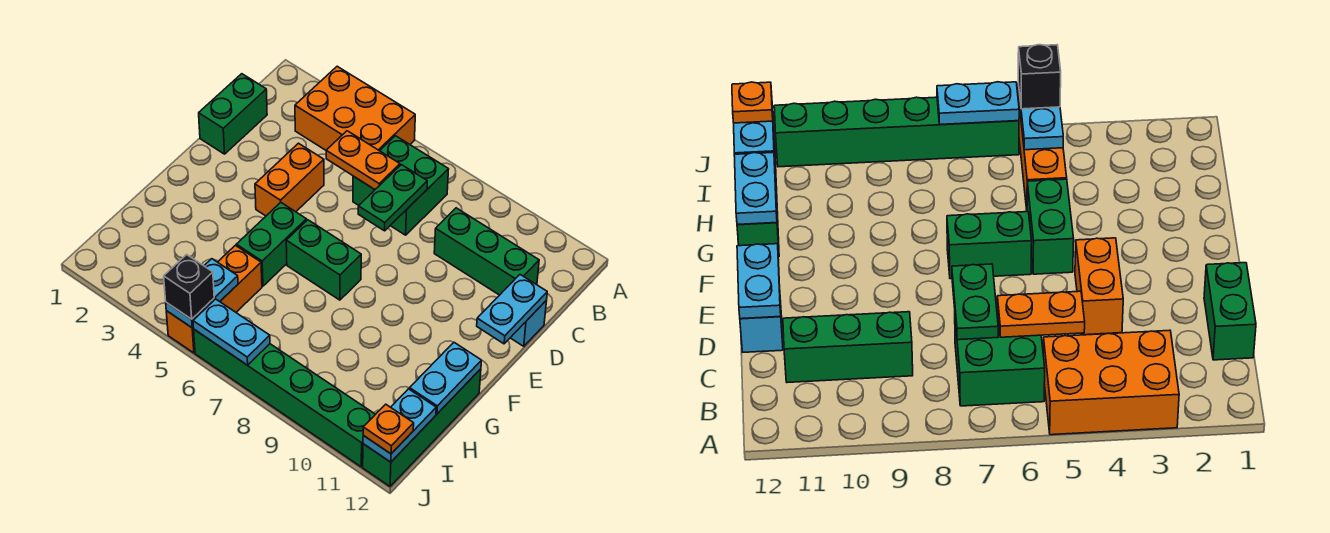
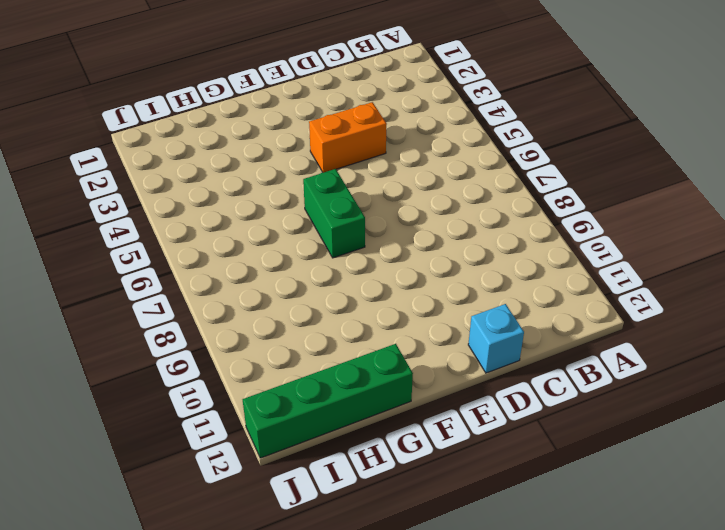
none -> orange 2x3 brick [295,66,415,151]
none -> green 2x2 brick [353,136,449,235]
none -> green 1x2 brick [199,74,267,154]

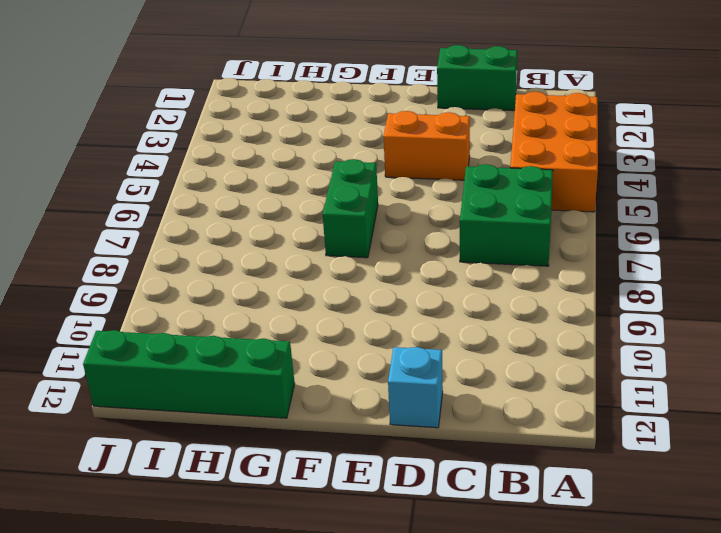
none -> green 1x3 brick [434,208,539,295]
none -> green 1x2 brick [236,202,307,286]
none -> orange 1x3 brick [166,245,262,353]

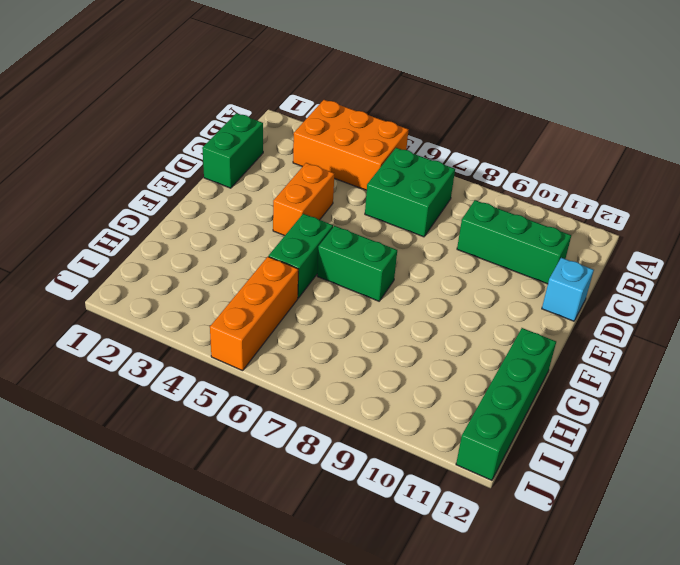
none -> green 1x6 brick [194,330,375,467]
none -> orange 1x2 plate [326,131,400,189]
none -> green 1x2 plate [358,165,427,231]

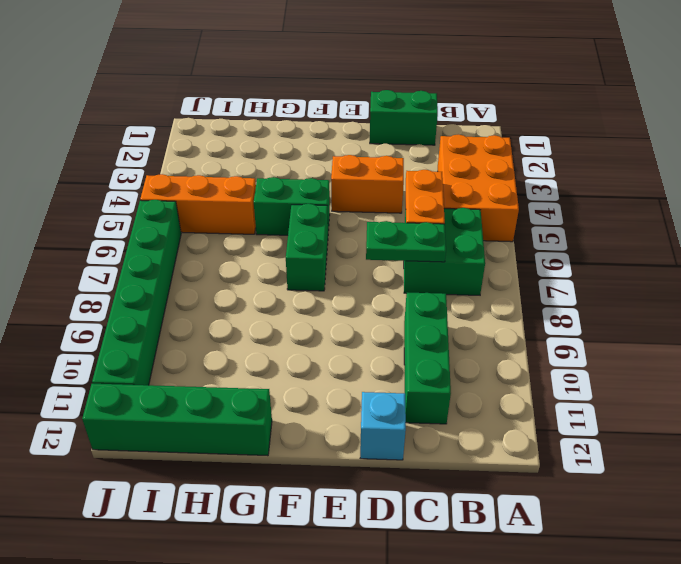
none -> cyan 1x2 plate [477,275,547,344]
none -> cyan 1x2 plate [410,343,482,414]
none -> cyan 1x2 plate [166,259,238,328]

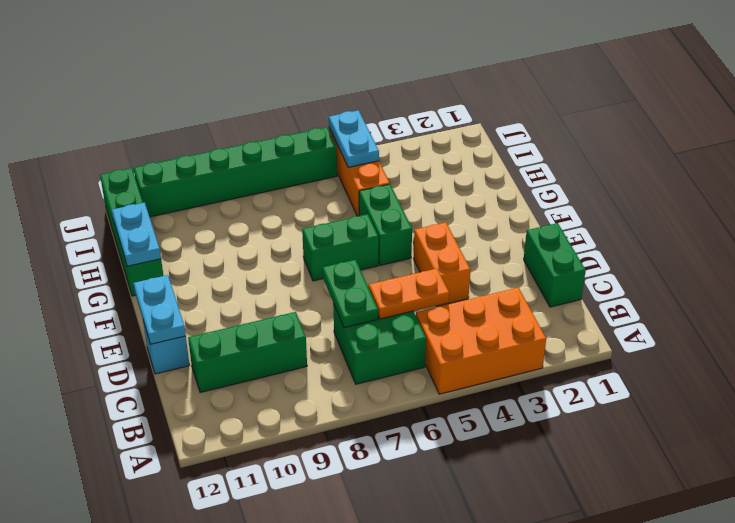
none -> cyan 1x2 plate [363,389,436,462]
none -> cyan 1x2 plate [193,299,270,365]
none -> black 1x1 brick [164,255,214,319]

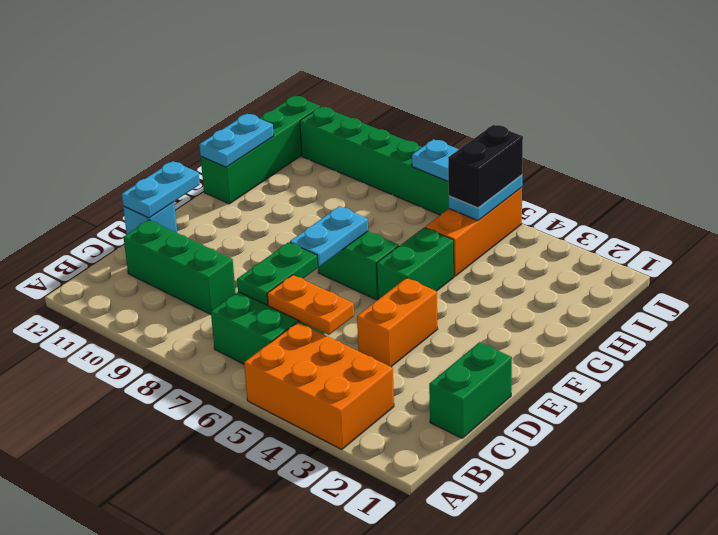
cyan 1x2 plate [290,206,368,266] -> cyan 1x2 plate moved to [363,389,436,462]
black 1x2 brick [448,125,523,208] -> black 1x1 brick [164,255,214,319]
none -> orange 1x1 plate [363,404,414,454]

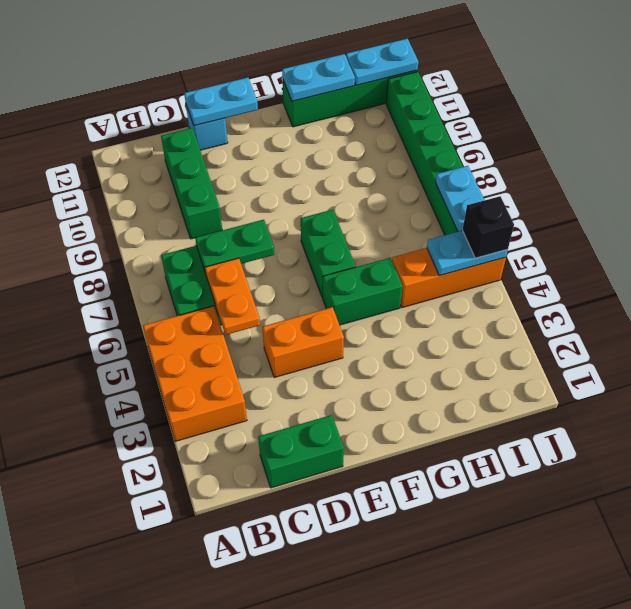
none -> orange 1x1 plate [363,404,414,454]

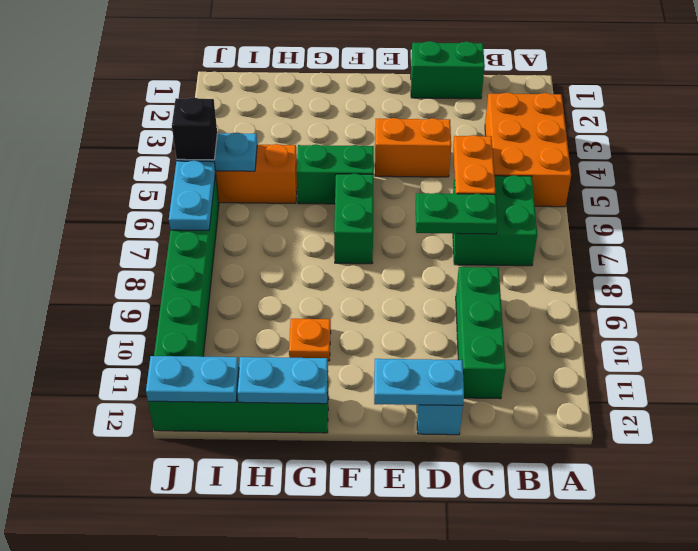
orange 1x1 plate [289,319,331,361] -> orange 1x1 plate moved to [363,404,414,454]

